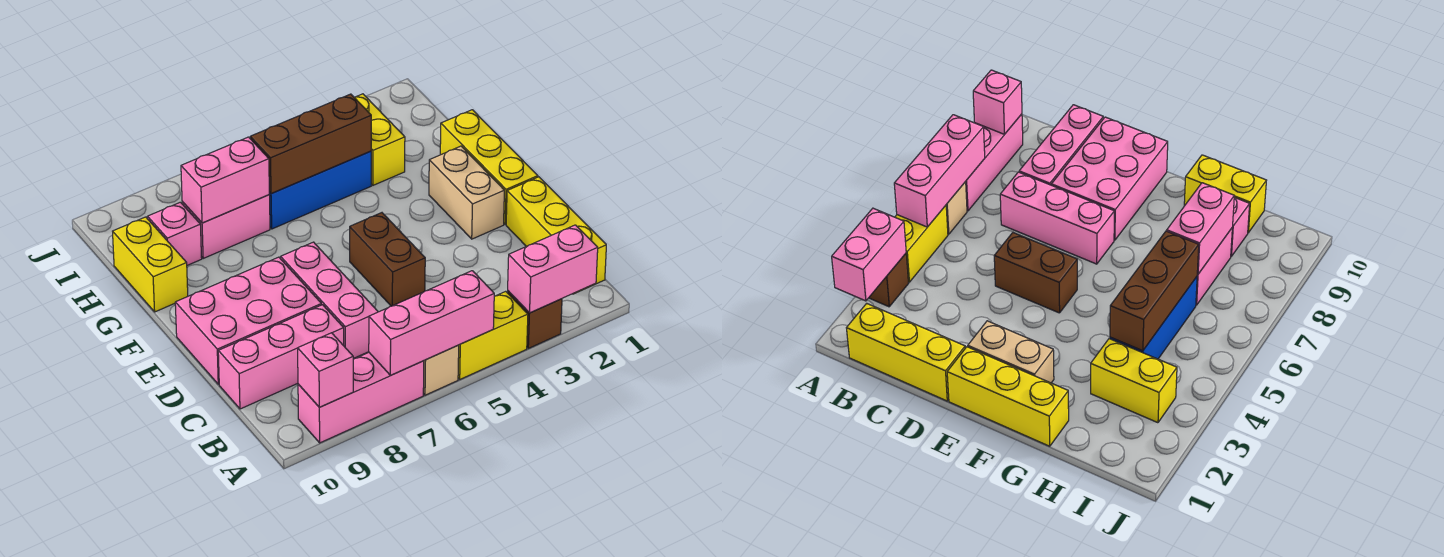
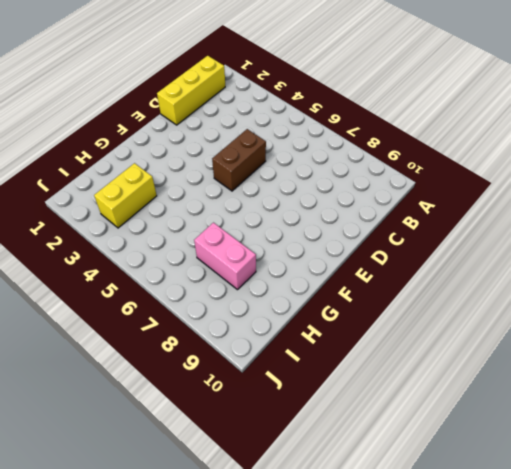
none -> brown 1x1 brick [507,291,562,348]
none -> yellow 1x2 brick [458,291,528,379]
none -> tan 1x1 brick [423,345,459,395]

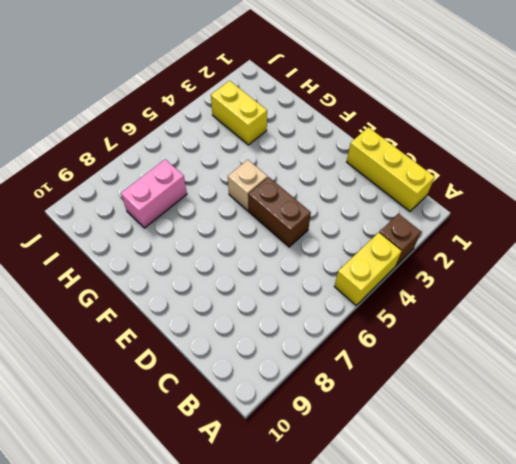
tan 1x1 brick [228,160,268,211] -> tan 1x1 brick moved to [423,345,459,395]
none -> pink 1x3 brick [298,353,424,443]
none -> pink 1x3 brick [281,242,378,359]
none -> pink 1x3 brick [218,305,344,409]

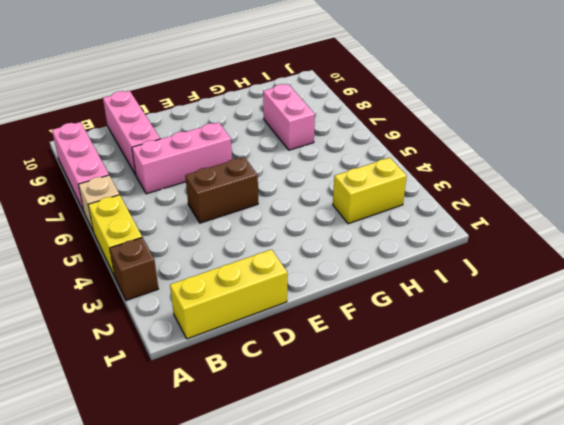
none -> pink 2x3 brick [175,257,321,384]
none -> yellow 1x3 brick [440,110,538,225]
none -> tan 1x2 brick [429,146,504,239]

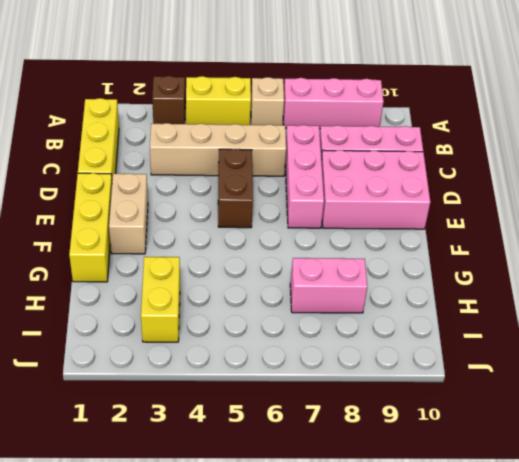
tan 1x4 brick [150,123,286,176] -> none
none -> yellow 1x2 brick [113,217,188,312]
none -> blue 1x3 brick [269,151,371,229]
none -> pink 1x1 brick [148,202,202,265]

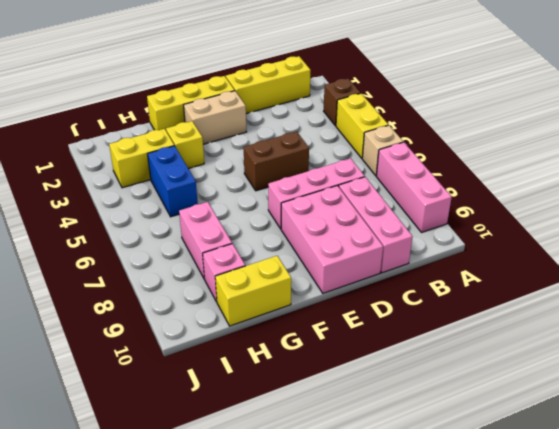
yellow 1x1 brick [166,121,204,169] -> none
blue 1x2 brick [148,146,198,217] -> blue 1x3 brick [269,151,371,229]
none -> pink 1x2 brick [508,225,598,313]
none -> pink 1x3 brick [369,271,494,375]
none -> pink 1x1 brick [298,333,353,407]

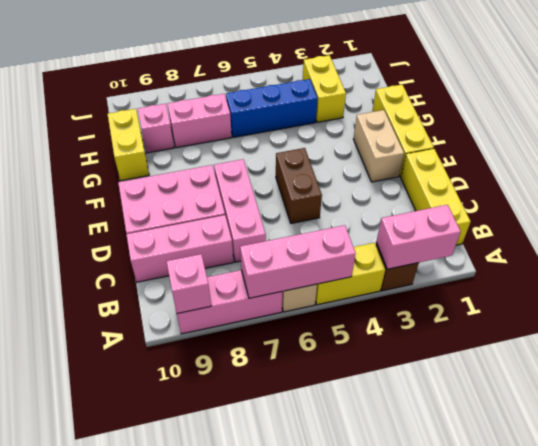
none -> brown 1x3 brick [250,94,371,194]
none -> pink 1x2 brick [181,137,269,223]

